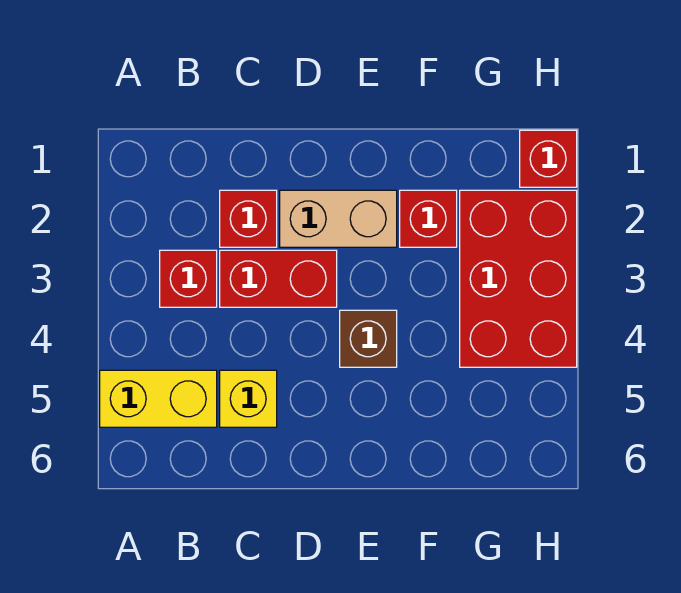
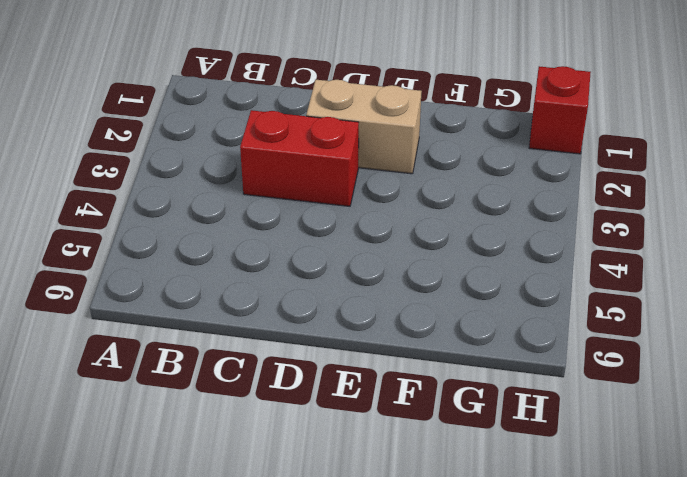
none -> yellow 1x2 brick [100,370,217,427]
none -> red 1x1 brick [160,250,217,307]

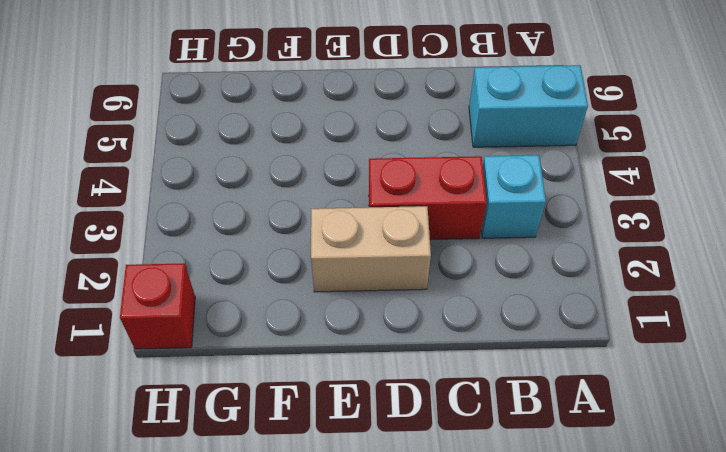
cyan 1x2 brick [469,65,588,147] -> yellow 1x2 brick [100,370,217,427]
cyan 1x1 brick [481,155,546,238] -> red 1x1 brick [160,250,217,307]
none -> red 1x1 brick [220,190,277,247]
none -> yellow 1x1 brick [220,370,277,427]

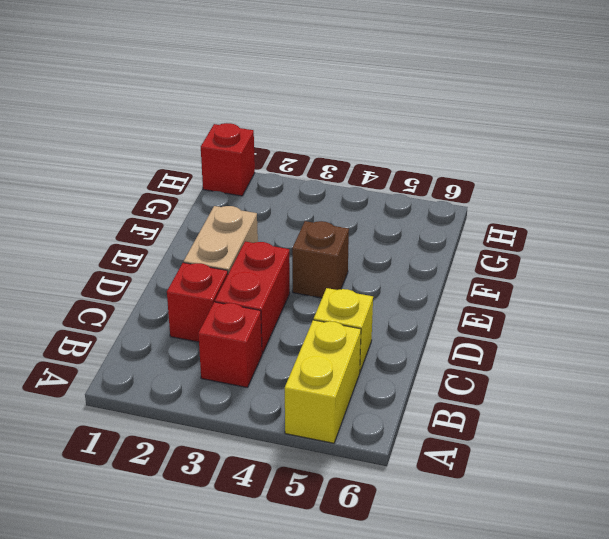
none -> red 1x1 brick [400,190,457,247]
none -> red 2x3 brick [460,190,577,367]

